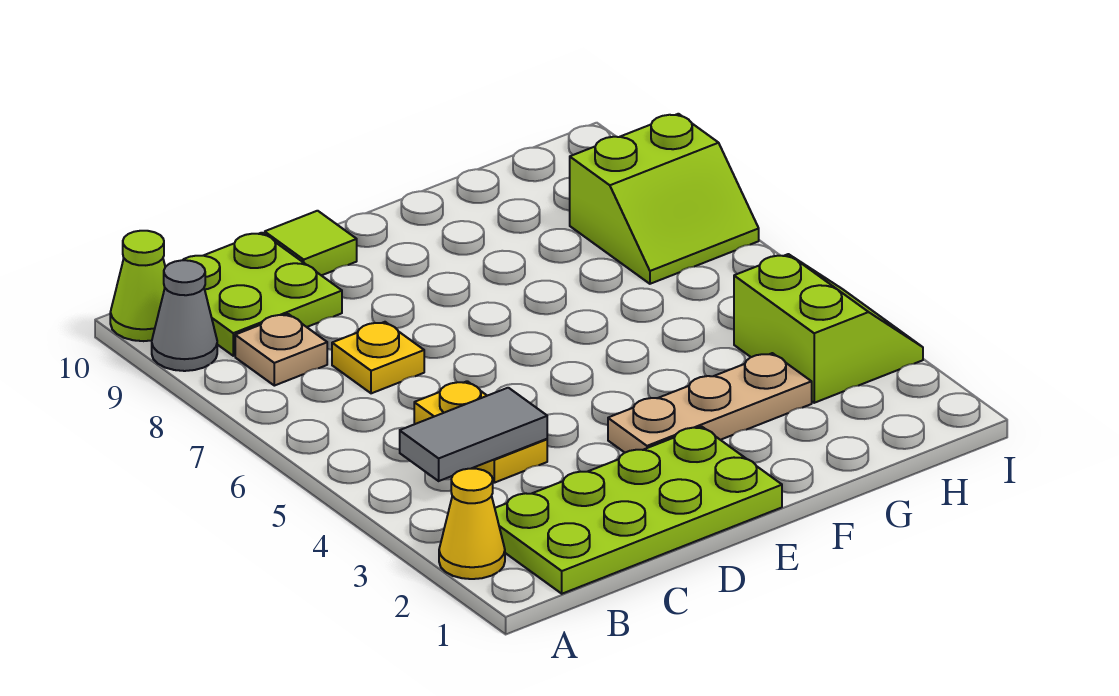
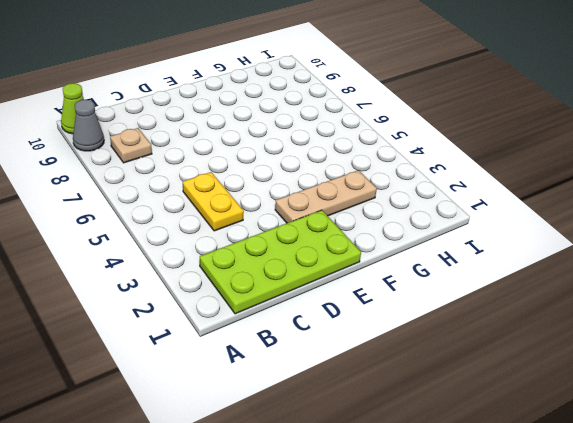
none -> yellow 1x1 cone [439,469,505,579]
none -> lime 2x2 plate [183,233,342,356]
none -> yellow 1x1 plate [332,322,424,393]

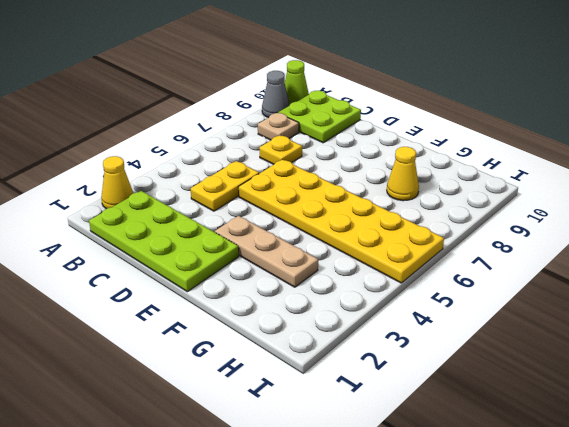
yellow 2x6 plate [239,160,444,283] -> none
yellow 1x1 cone [387,147,419,201] -> none
none -> lime 1x1 tile [265,211,357,275]
none -> lime 2x2 slope [734,254,923,403]
none -> lime 2x2 slope [570,114,759,284]

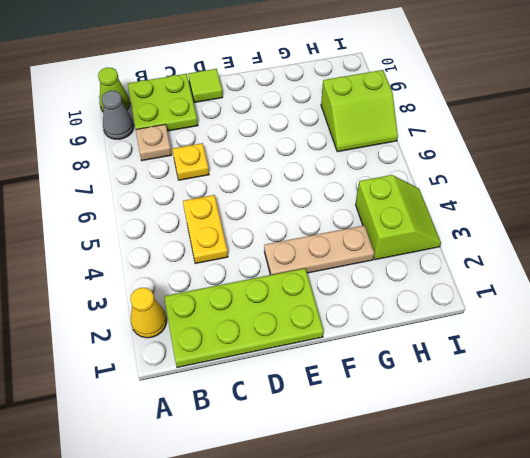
none -> grey 1x2 tile [400,388,547,481]

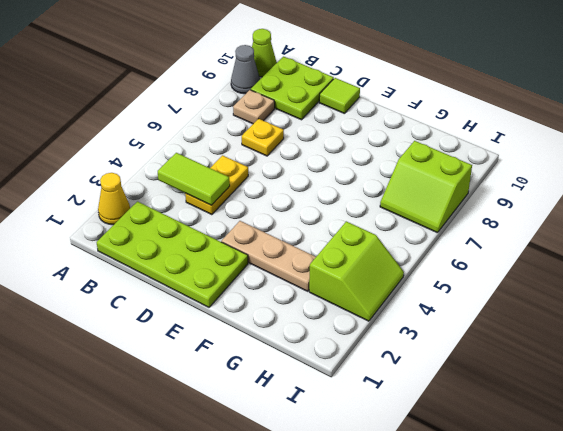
lime 1x2 tile [158,153,230,205] -> grey 1x2 tile [400,388,547,481]

